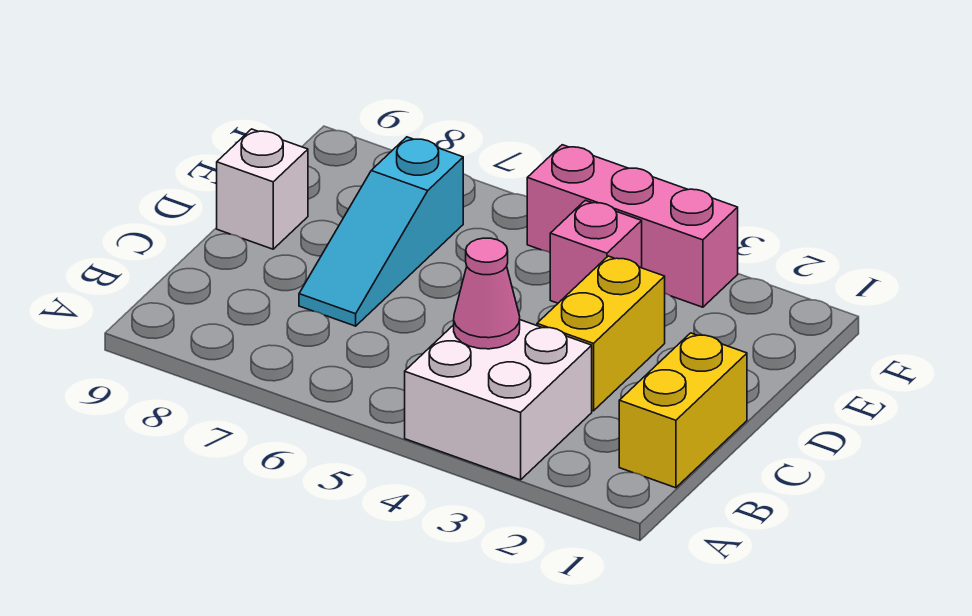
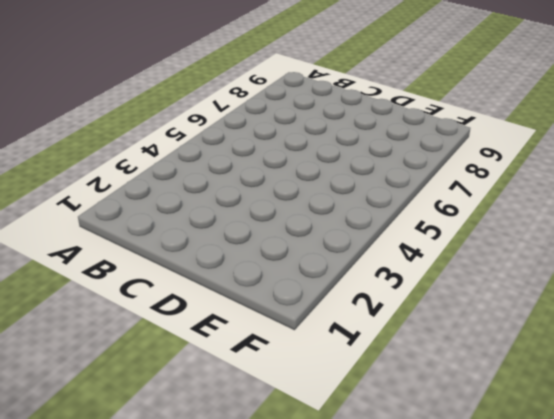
none -> white 2x2 brick [405,320,592,480]
none -> yellow 1x2 brick [619,333,747,488]

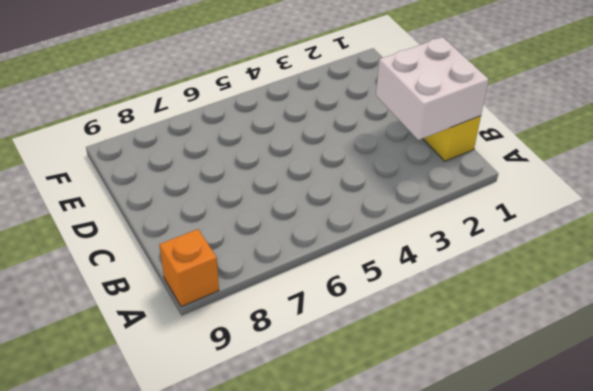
orange 1x1 brick [159,229,219,307] -> none
white 2x2 brick [376,37,489,140] -> white 2x2 brick moved to [405,320,592,480]
none -> yellow 1x2 brick [537,256,665,411]
none -> cyan 1x3 slope [299,137,463,326]

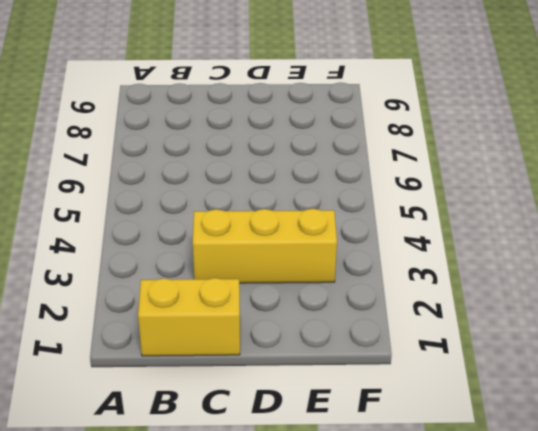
yellow 1x3 brick [193,209,337,283] -> yellow 1x2 brick [537,256,665,411]
none -> white 2x2 brick [405,320,592,480]
none -> cyan 1x3 slope [299,137,463,326]

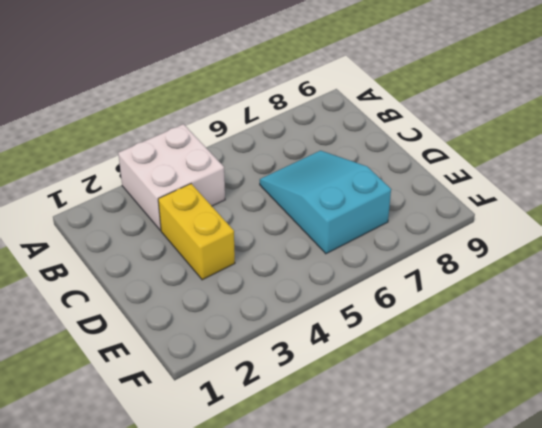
cyan 2x3 slope [260,151,391,254] -> cyan 1x3 slope [299,137,463,326]
none -> yellow 1x2 brick [619,333,747,488]
none -> white 1x1 brick [217,129,308,249]

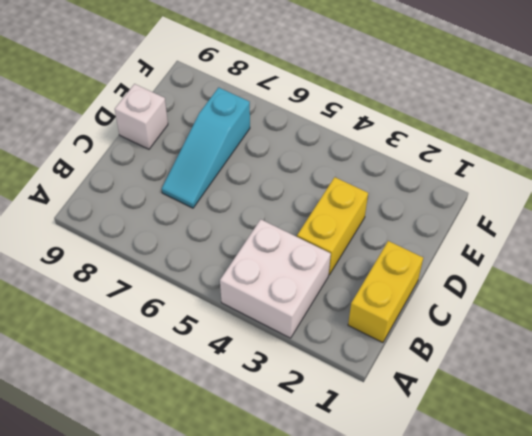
none -> pink 1x1 brick [550,200,642,303]
none -> pink 1x3 brick [527,145,738,307]

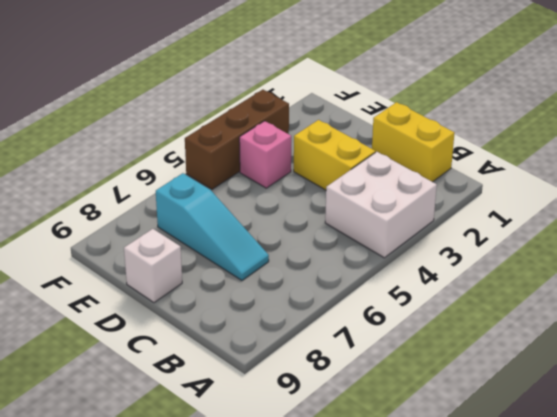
brown 1x3 brick [185,90,289,189] -> pink 1x3 brick [527,145,738,307]
none -> pink 1x1 cone [454,238,520,349]

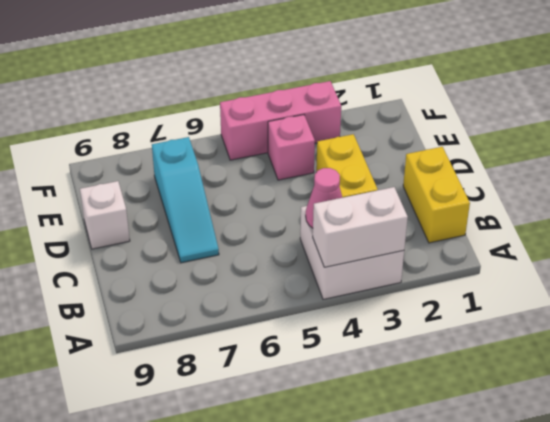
white 1x2 brick [313,187,408,267] -> none

